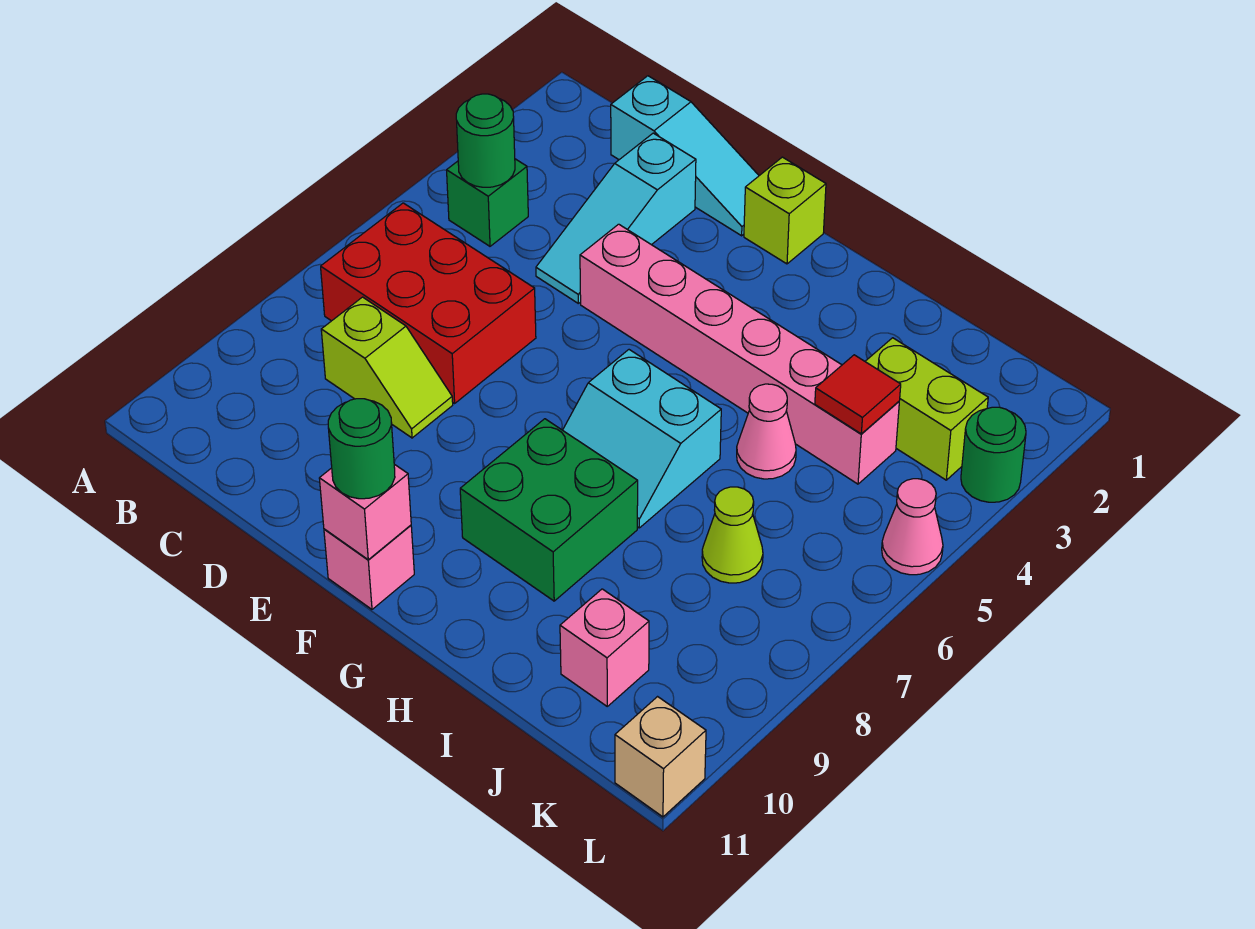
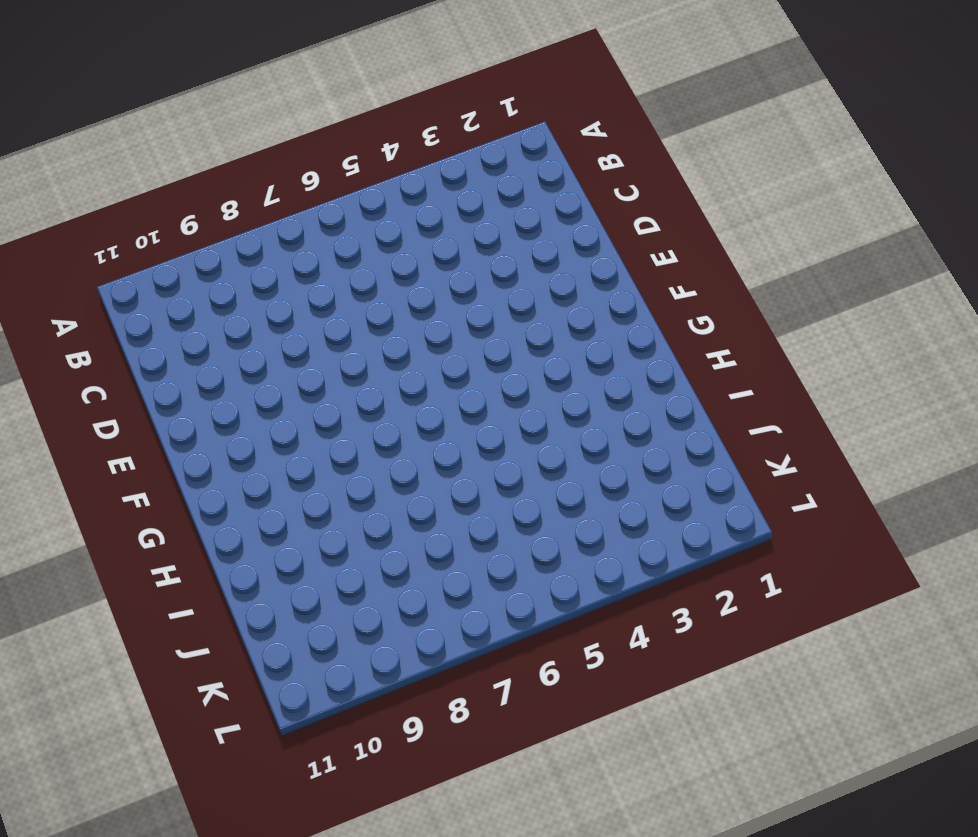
none -> green 1x1 brick [447,159,528,246]
none -> red 2x3 brick [321,203,536,403]
none -> cyan 1x3 slope [611,76,759,236]

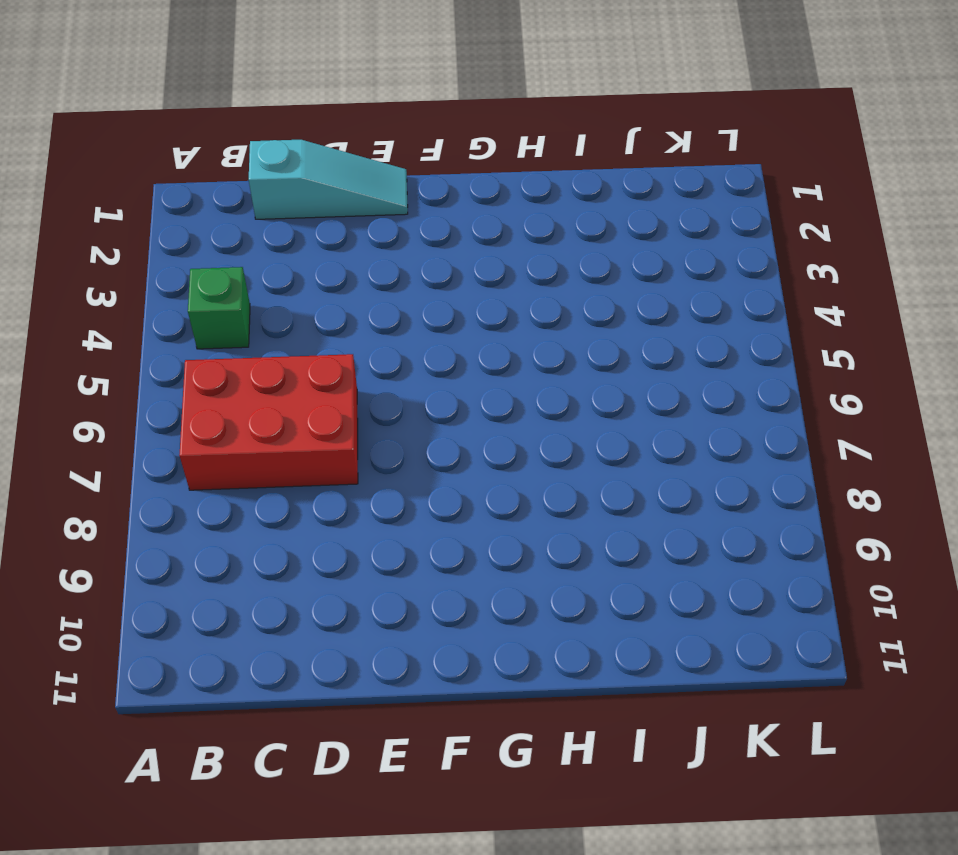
none -> lime 1x2 slope [321,297,453,438]
none -> cyan 1x3 slope [536,133,696,303]
none -> pink 1x6 brick [580,224,899,484]

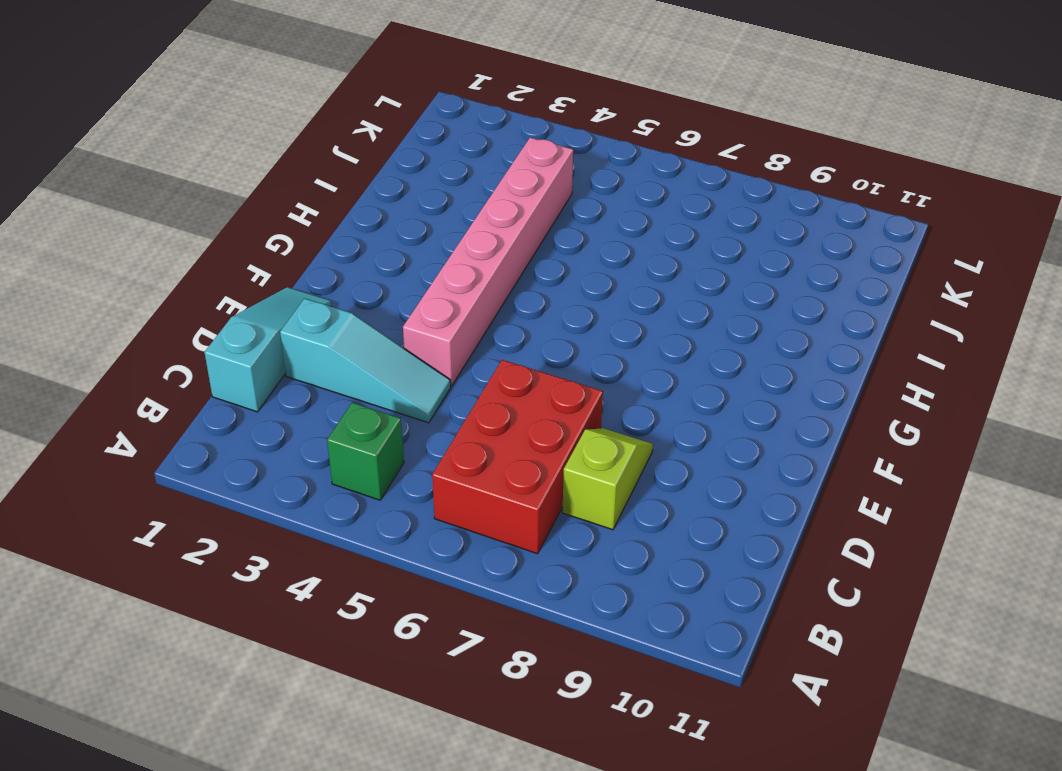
none -> lime 1x1 brick [744,157,826,264]
none -> pink 1x1 brick [324,525,414,609]
none -> cyan 2x2 slope [563,350,721,528]

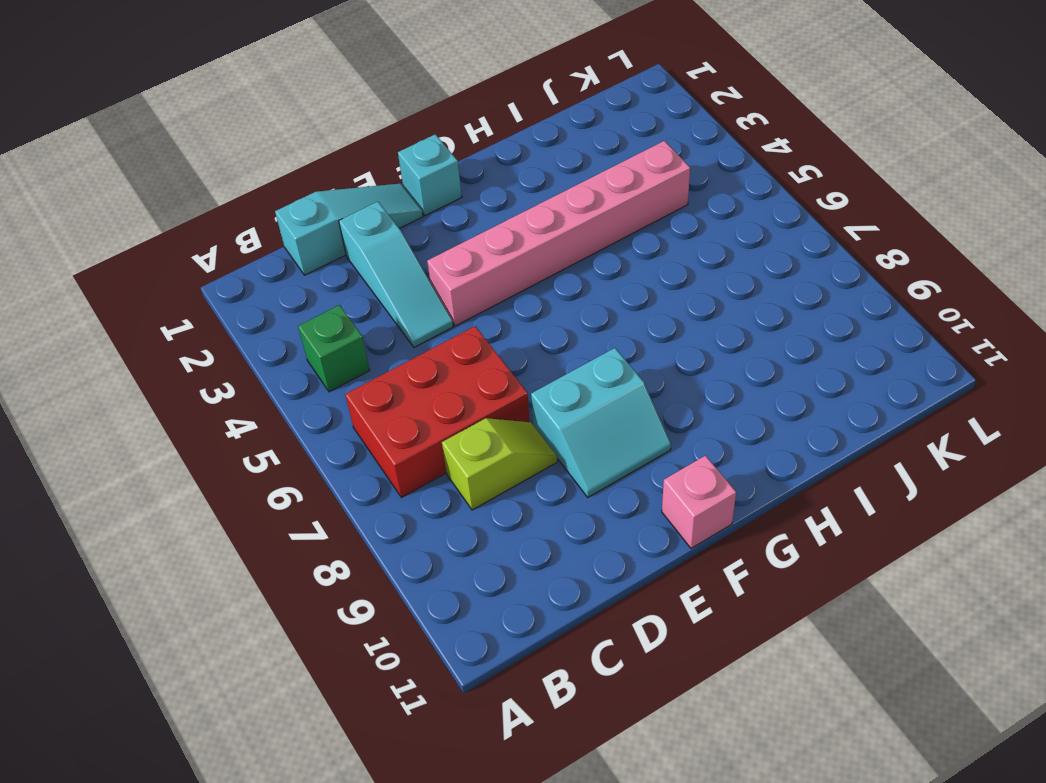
cyan 2x2 slope [531,348,671,497] -> cyan 2x2 slope moved to [563,350,721,528]
cyan 1x1 brick [398,134,462,216] -> lime 1x1 brick [744,157,826,264]
none -> green 2x2 brick [460,419,638,601]
none -> pink 1x1 cone [737,384,796,479]
none -> lime 1x2 brick [865,338,988,480]

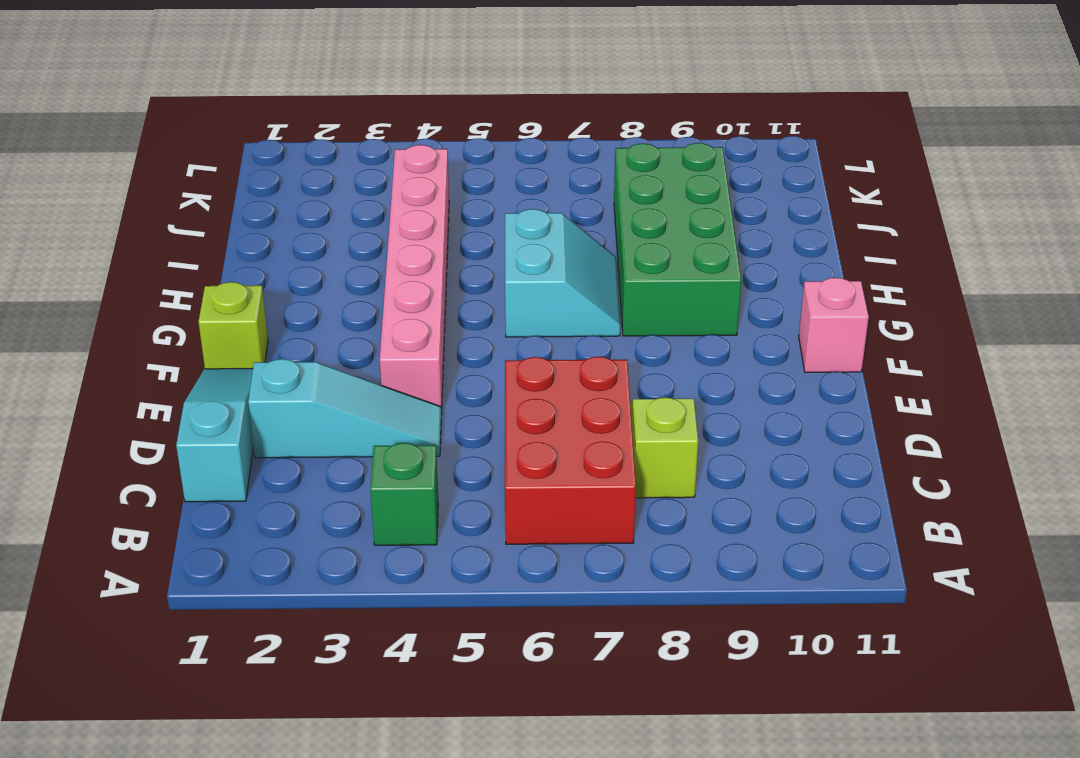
green 2x4 brick [614,143,741,336] -> green 2x2 brick [460,419,638,601]
none -> pink 1x1 cone [737,384,796,479]
none -> lime 1x2 brick [865,338,988,480]
none -> lime 1x1 cone [702,487,763,583]

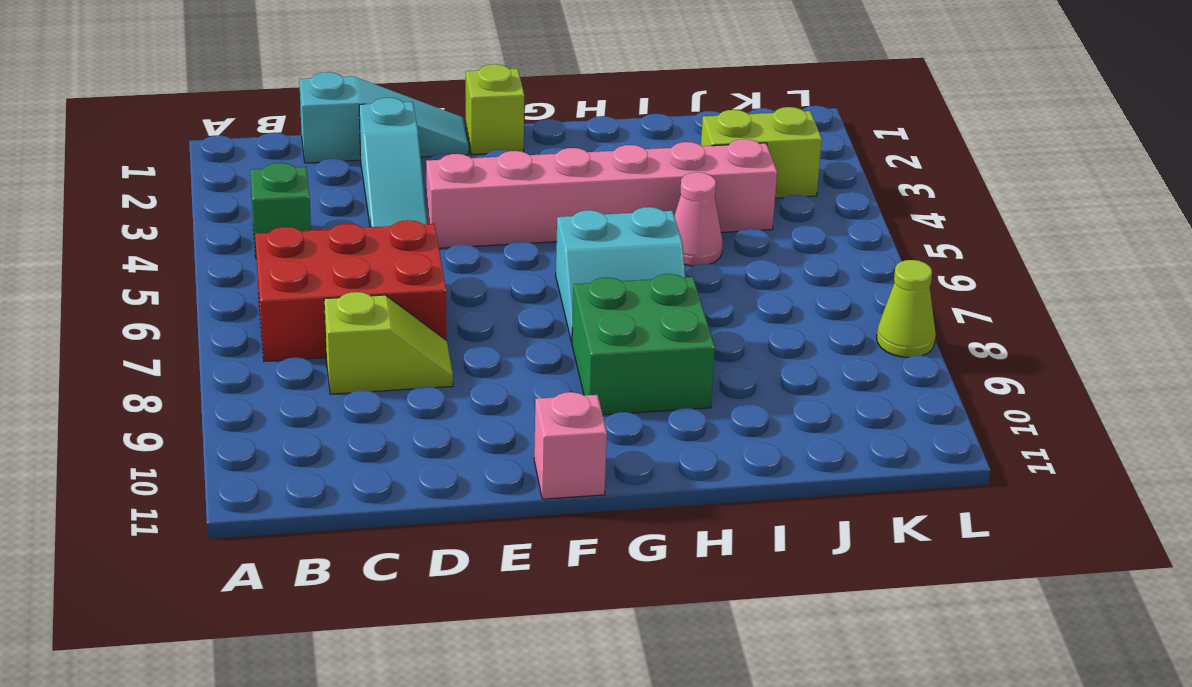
lime 1x1 cone [877,260,936,357] -> lime 1x1 cone moved to [702,487,763,583]
none -> pink 1x1 brick [560,589,649,706]
none -> green 1x1 round brick [961,407,1026,502]
none -> pink 1x1 cone [882,479,943,575]

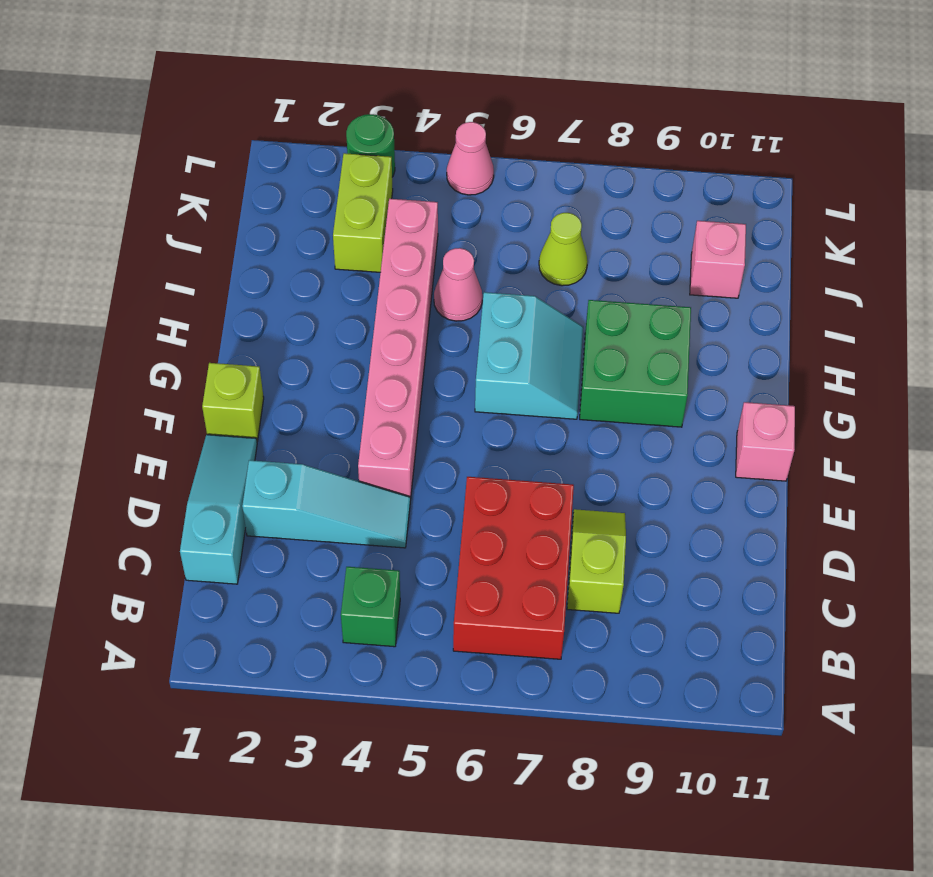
none -> tan 1x1 brick [615,697,706,817]
none -> green 1x1 round brick [456,94,515,187]
none -> pink 1x1 brick [319,464,411,560]

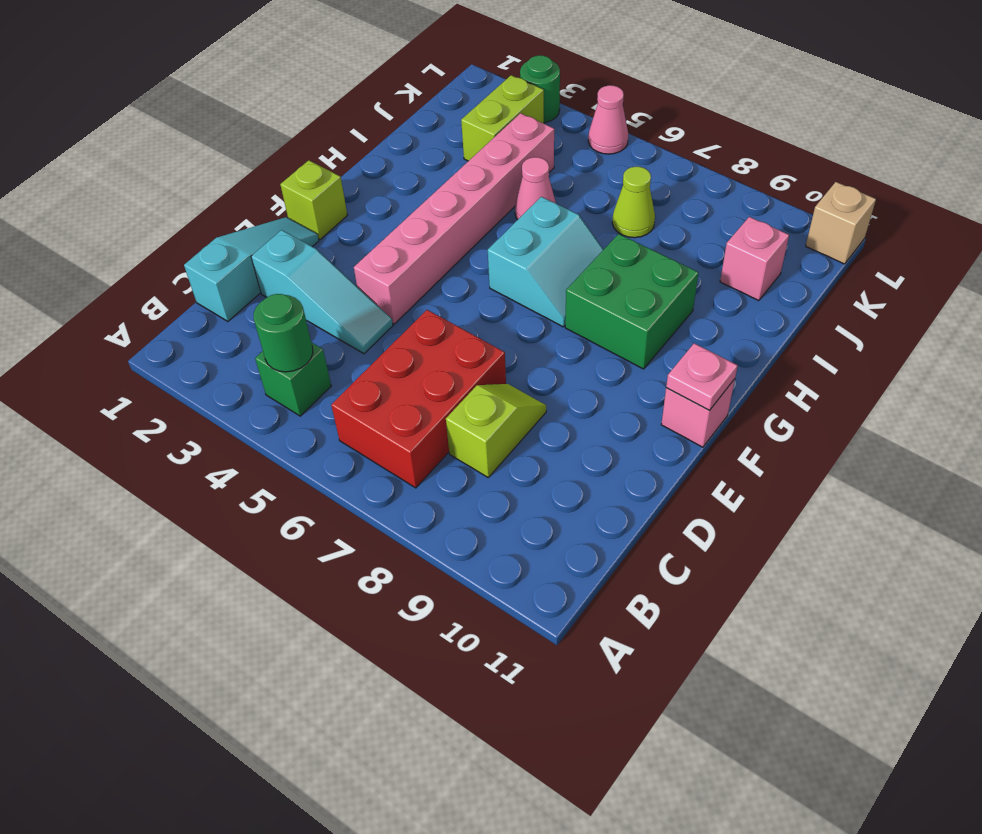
pink 1x1 plate [666,343,738,411] -> pink 1x1 brick [319,464,411,560]
none -> red 1x1 tile [815,355,901,434]
none -> green 1x1 round brick [328,399,395,499]

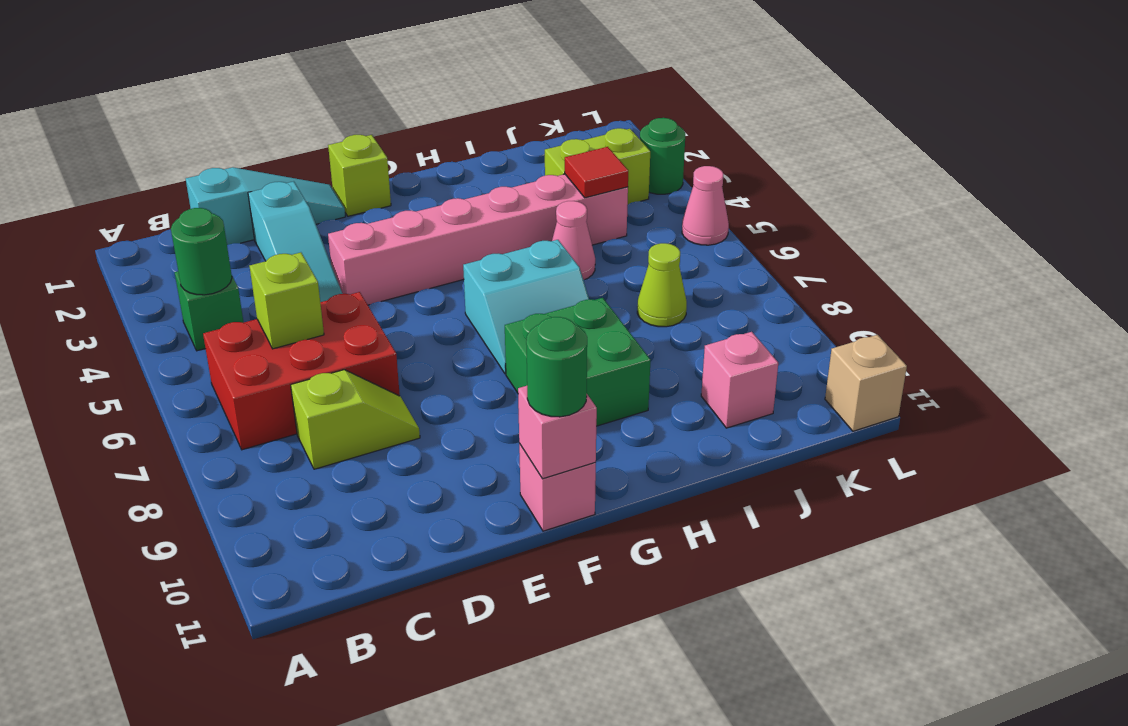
lime 1x1 brick [249,252,324,349] -> none

